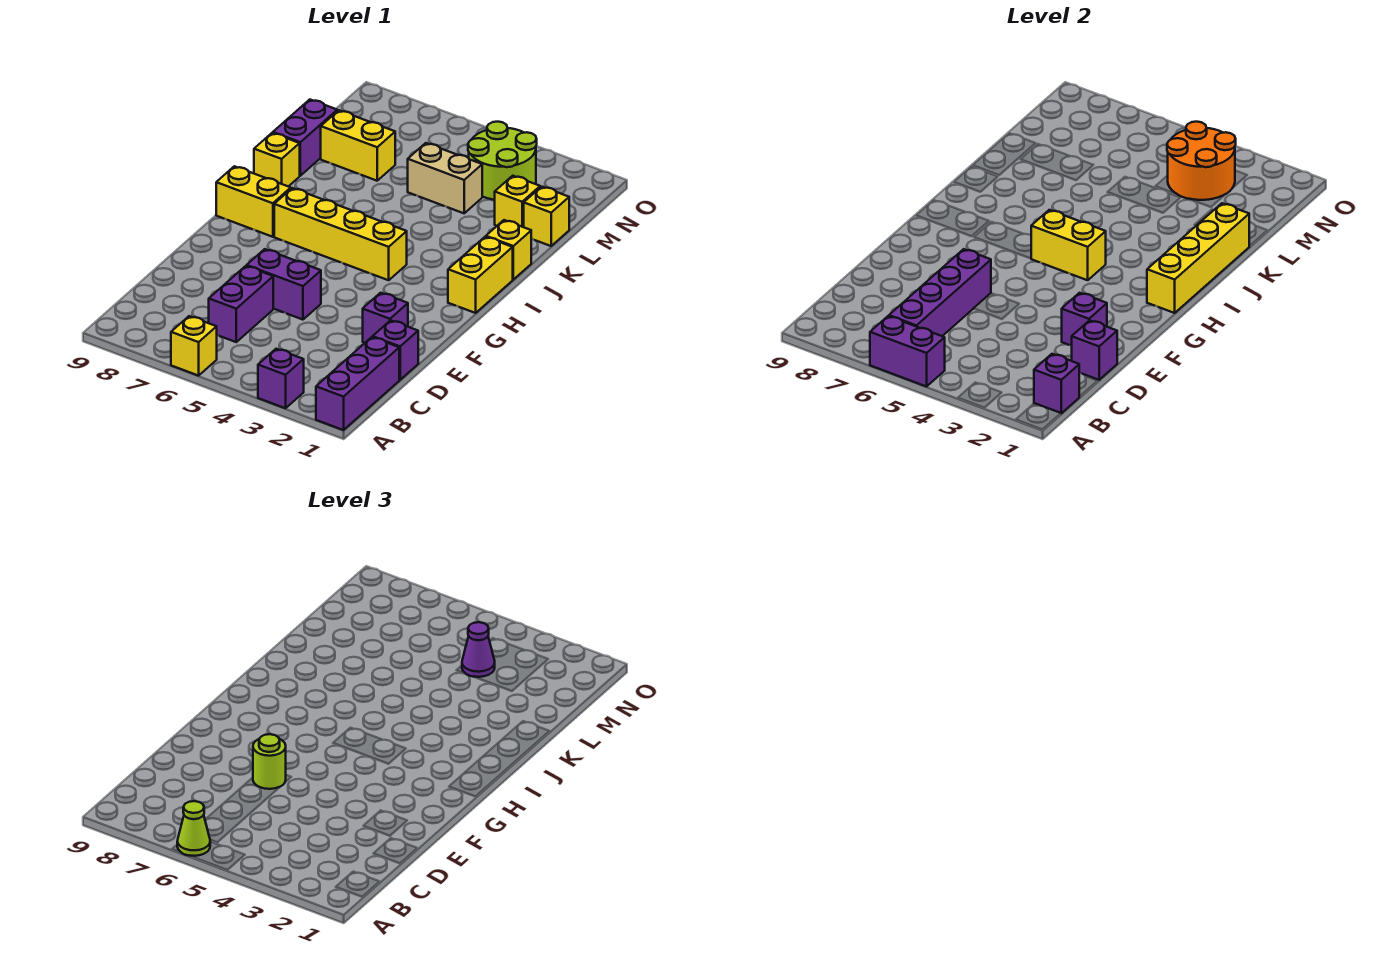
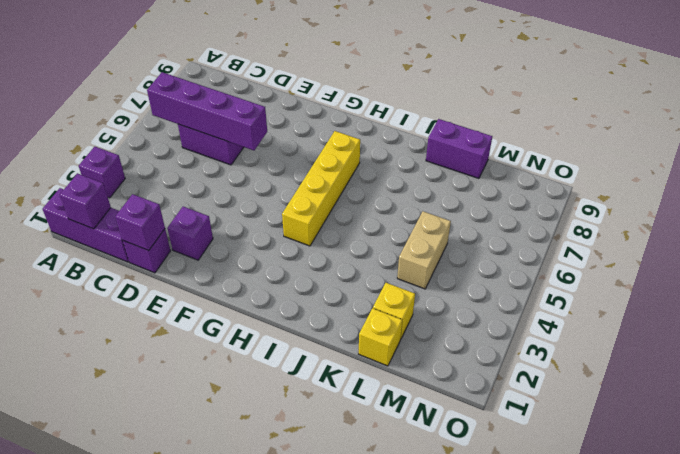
none -> yellow 1x1 brick [171,316,217,376]
none -> purple 1x2 brick [247,249,321,320]
none -> yellow 1x2 brick [448,237,513,313]

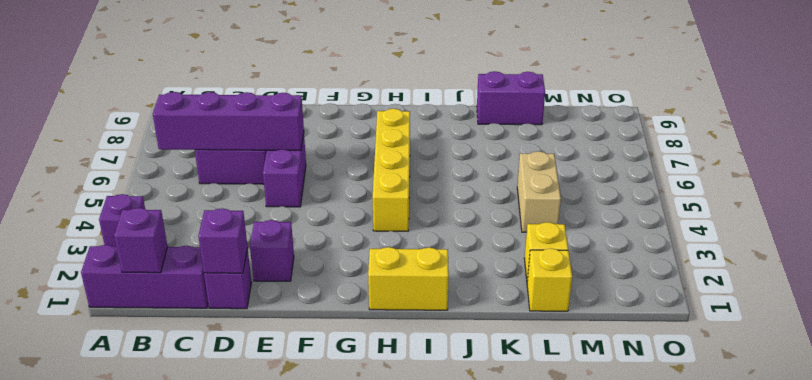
none -> yellow 1x1 brick [171,316,217,376]
none -> yellow 1x2 brick [216,166,291,237]
none -> yellow 1x1 brick [486,220,531,279]

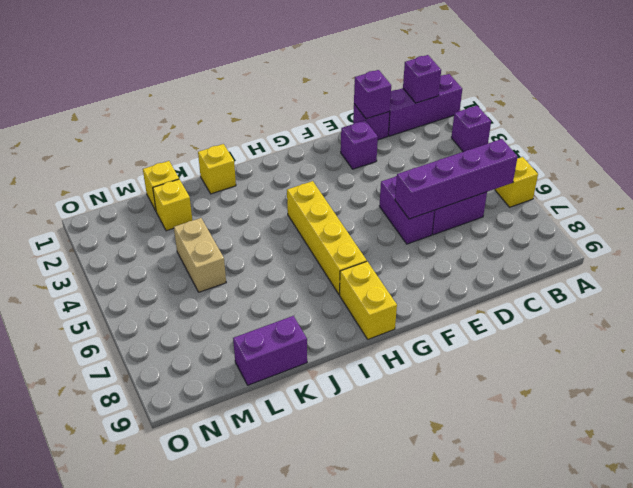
none -> yellow 1x2 brick [448,237,513,313]
none -> yellow 1x1 brick [254,133,300,186]
none -> yellow 1x2 brick [321,110,395,181]

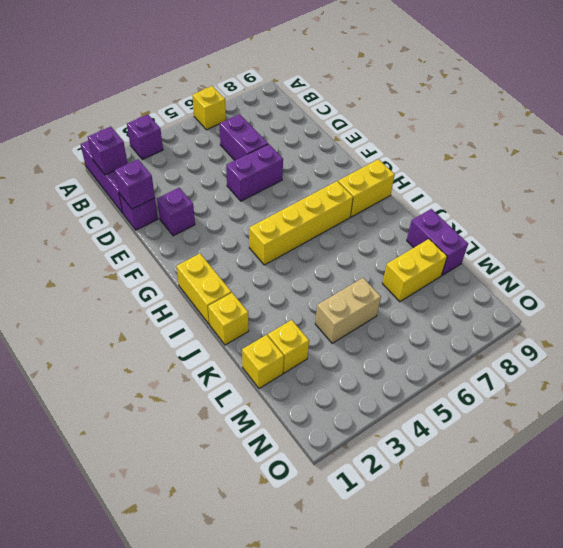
none -> yellow 1x1 brick [254,133,300,186]
none -> lime 2x2 round brick [468,122,537,200]
none -> purple 1x2 brick [870,316,945,387]

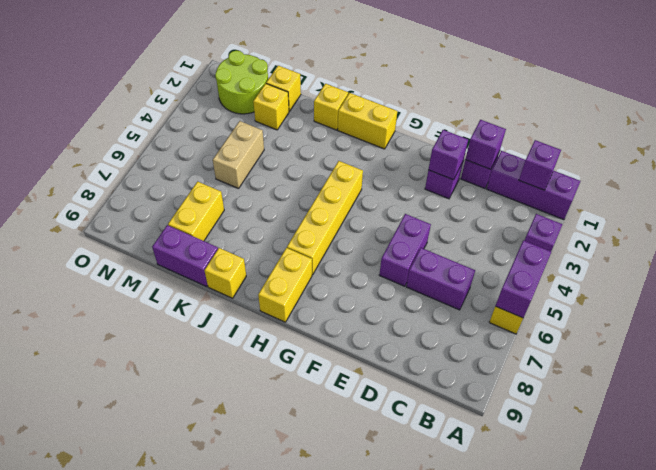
lime 2x2 round brick [215,51,268,114] -> lime 2x2 round brick moved to [468,122,537,200]
none -> purple 1x4 brick [889,249,991,336]
none -> yellow 1x4 brick [1147,203,1250,313]
none -> yellow 1x2 brick [1031,210,1106,280]

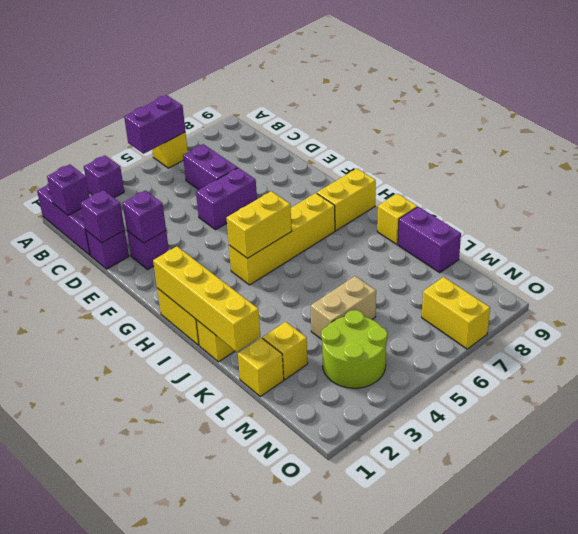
yellow 1x2 brick [422,277,490,349] -> yellow 1x2 brick turned to [321,110,395,181]
none -> purple 1x4 brick [889,249,991,336]
none -> orange 2x2 round brick [1167,122,1236,200]
none -> lime 1x1 cone [177,801,210,856]

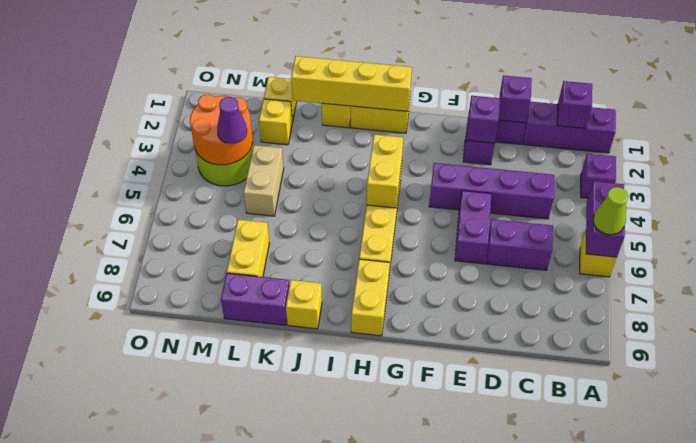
purple 1x4 brick [429,163,554,219] -> purple 1x4 brick moved to [889,249,991,336]
none -> lime 1x1 round brick [253,734,286,789]

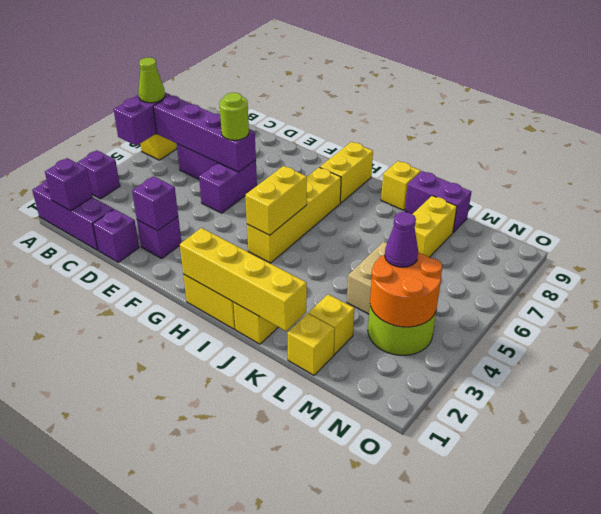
none -> purple 1x1 brick [1072,320,1117,380]

